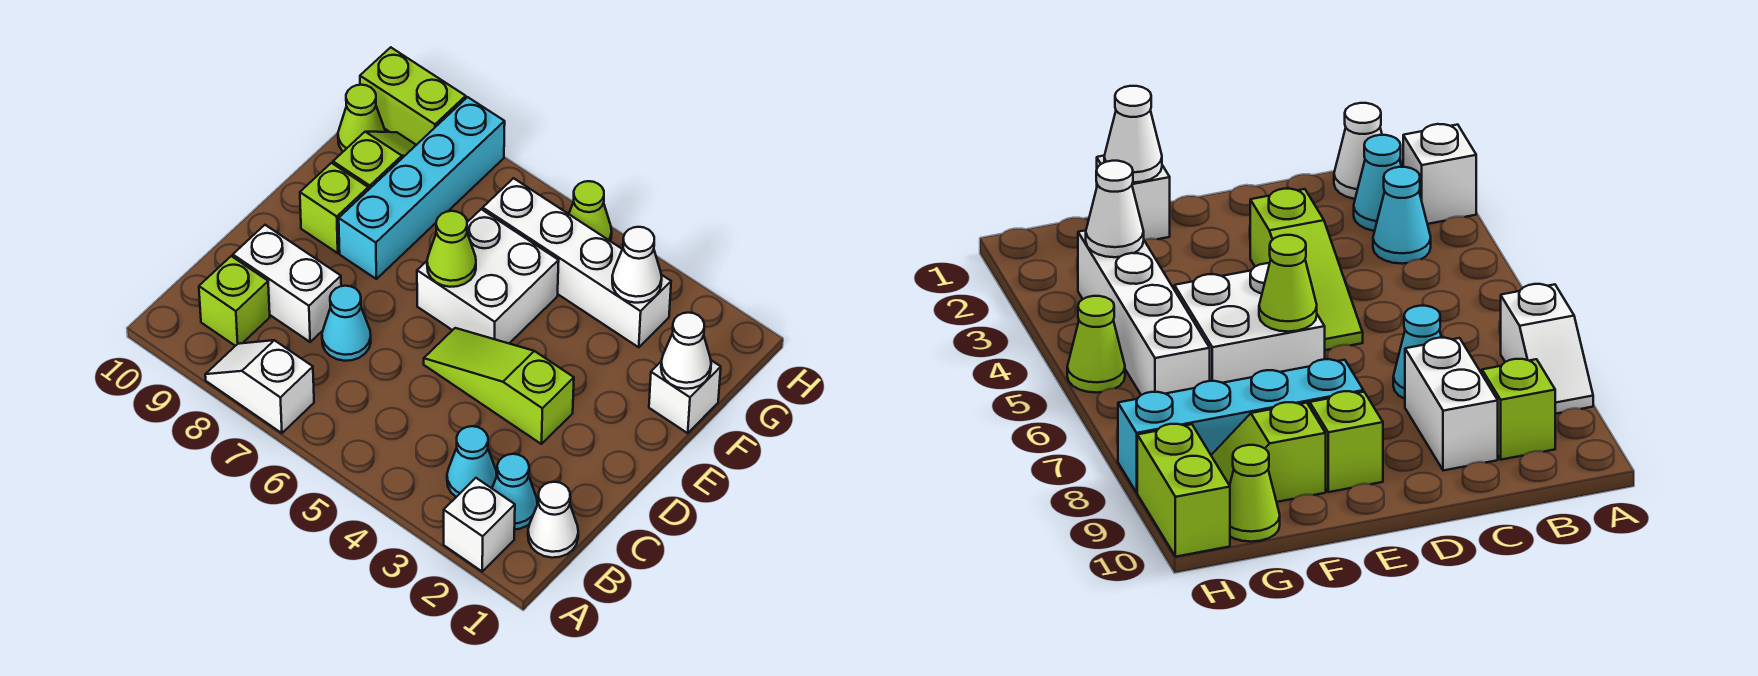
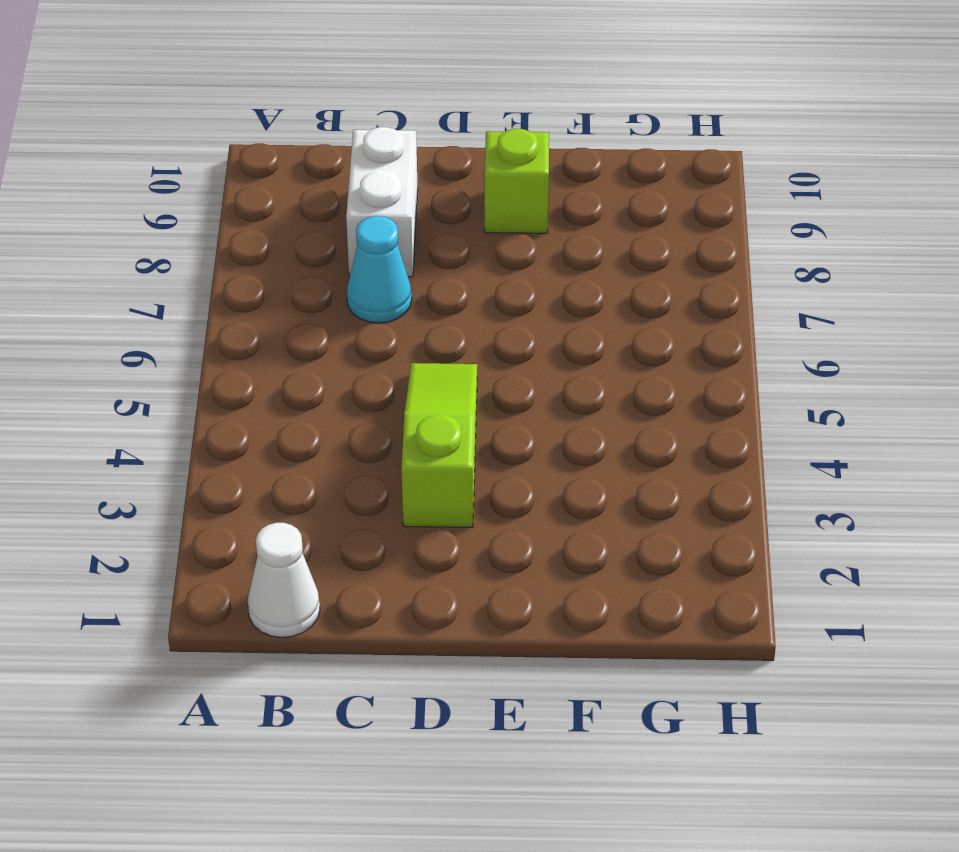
none -> white 1x1 brick [444,478,515,571]
none -> white 1x2 slope [205,340,314,433]
none -> cyan 1x1 cone [492,454,537,529]

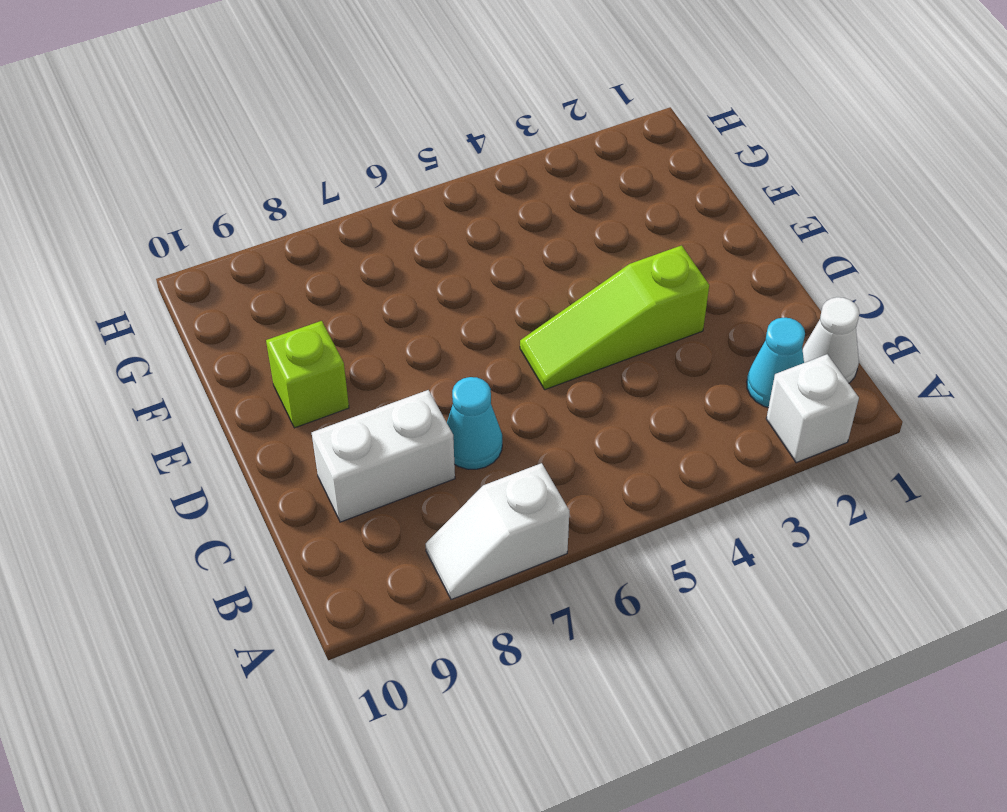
none -> cyan 1x1 cone [447,426,497,497]
none -> lime 1x1 brick [199,256,270,346]
none -> white 2x2 brick [417,209,559,343]

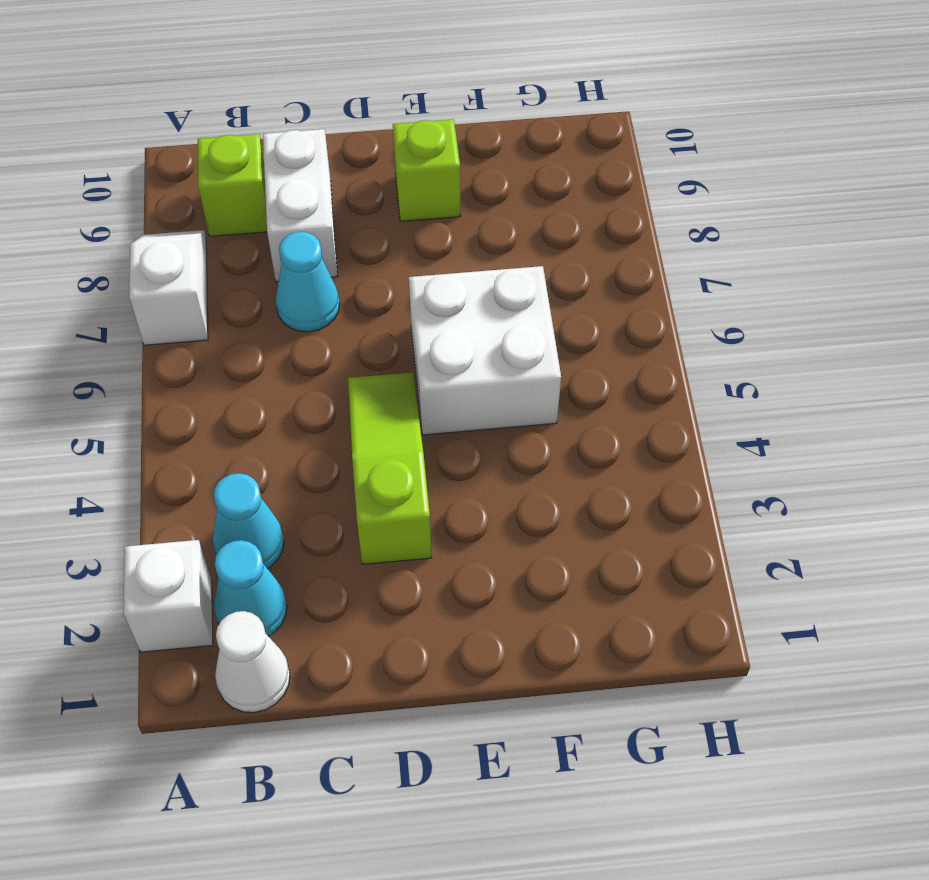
none -> cyan 1x4 brick [339,97,505,279]
none -> white 1x1 brick [649,360,721,433]
none -> lime 1x2 slope [333,132,416,190]

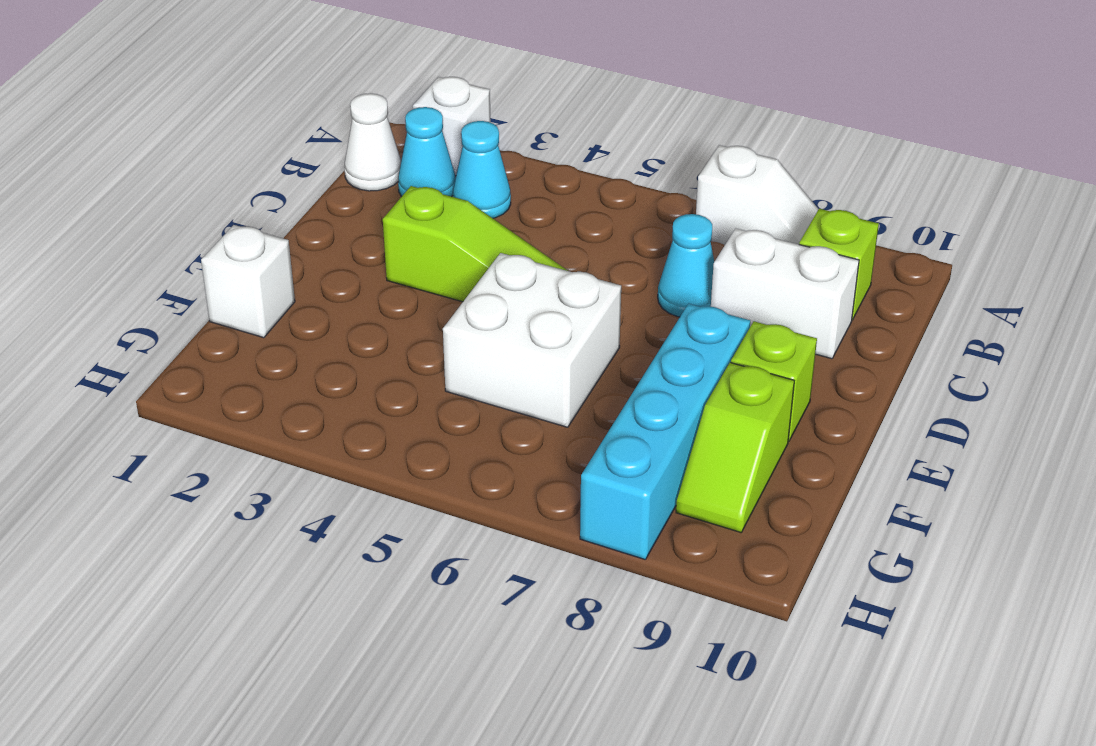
none -> white 1x4 brick [483,178,671,347]
none -> lime 1x1 cone [338,85,385,151]
none -> lime 1x1 cone [569,181,612,241]

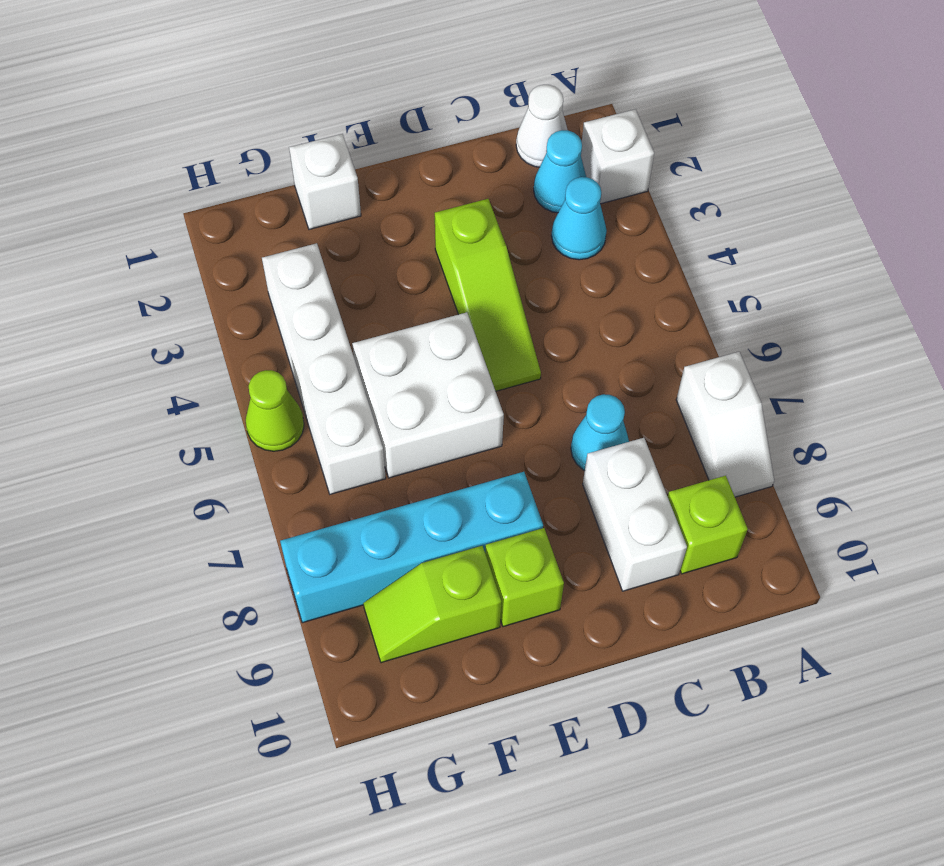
none -> lime 1x1 cone [338,85,385,151]
none -> lime 1x2 brick [360,47,466,145]
none -> lime 1x1 cone [427,211,476,287]

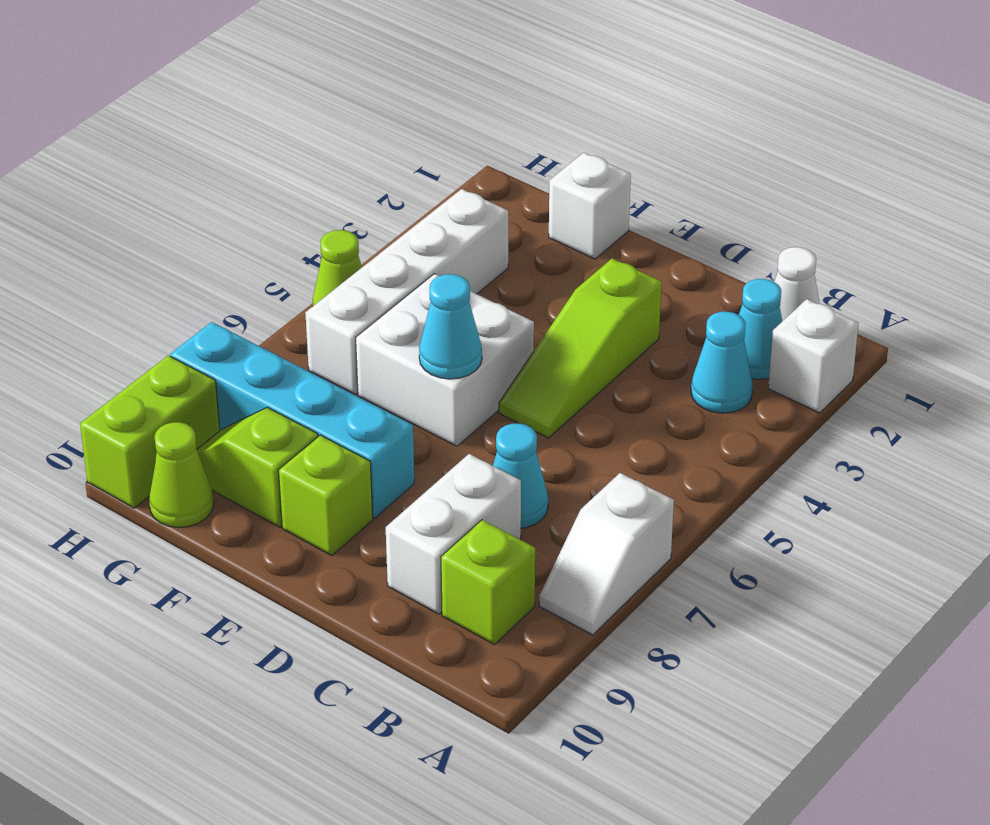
cyan 1x1 cone [419,274,482,379] -> lime 1x1 cone [427,211,476,287]
none -> white 1x1 cone [661,313,711,389]
none -> white 1x1 cone [612,227,662,303]

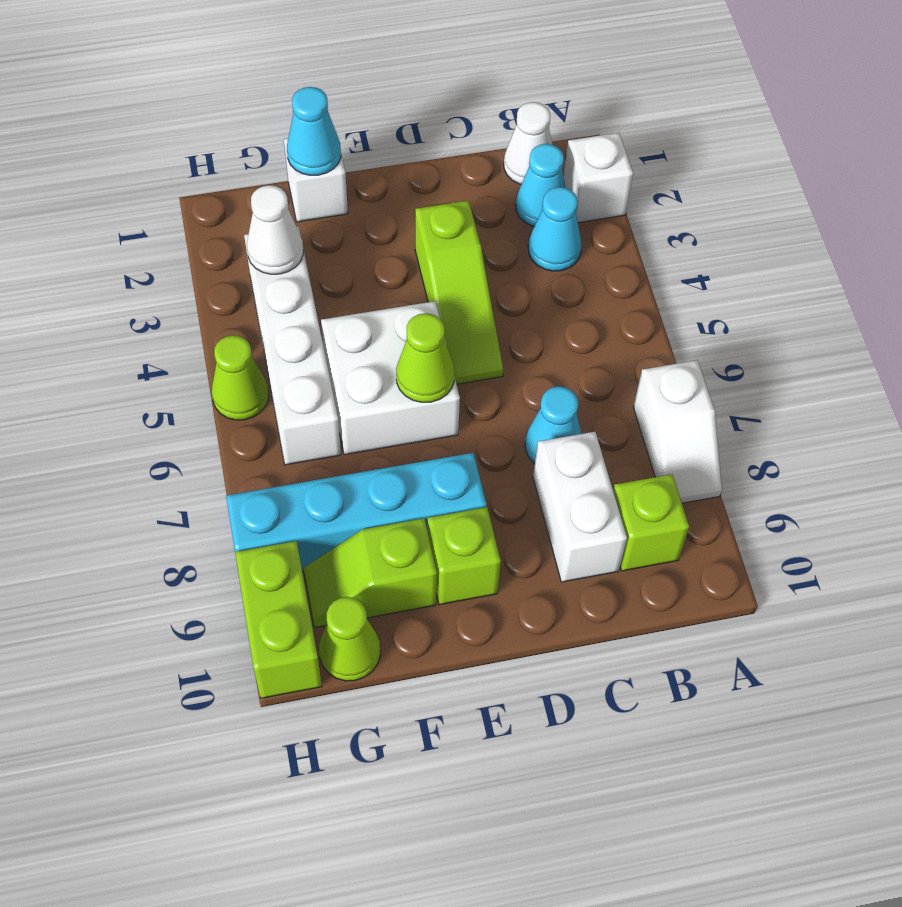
cyan 1x1 cone [287,87,341,175] -> white 1x1 cone [661,313,711,389]

